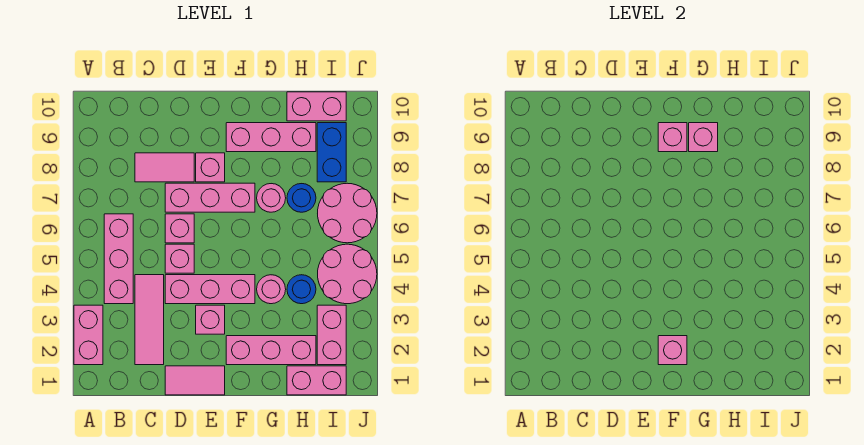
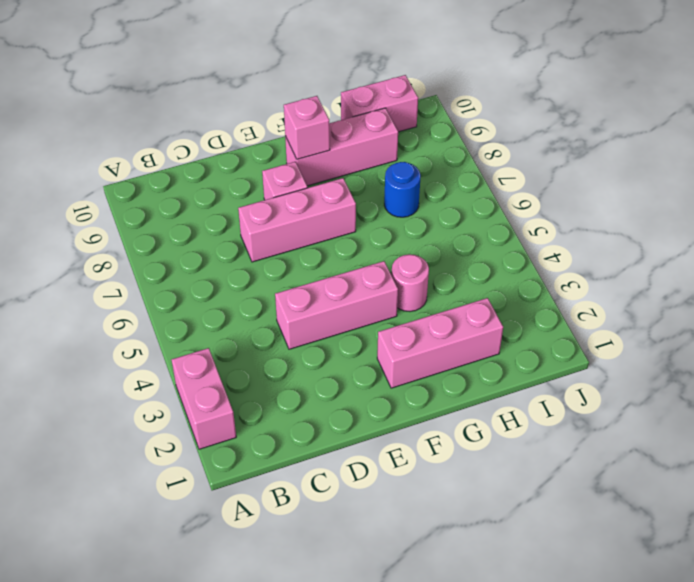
none -> pink 1x3 brick [104,214,133,304]
none -> pink 1x3 tile [135,275,164,365]
none -> pink 1x2 tile [135,153,194,182]

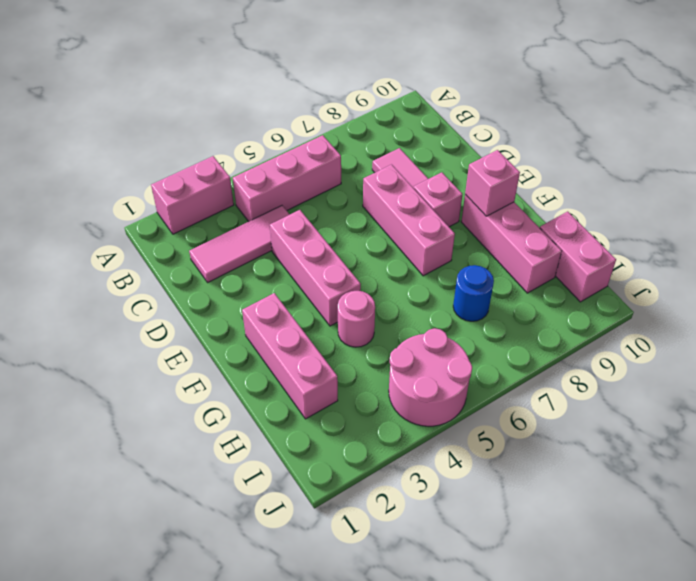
none -> pink 1x2 tile [165,366,225,395]
none -> pink 1x1 brick [165,244,194,273]
none -> pink 1x1 brick [165,214,194,243]

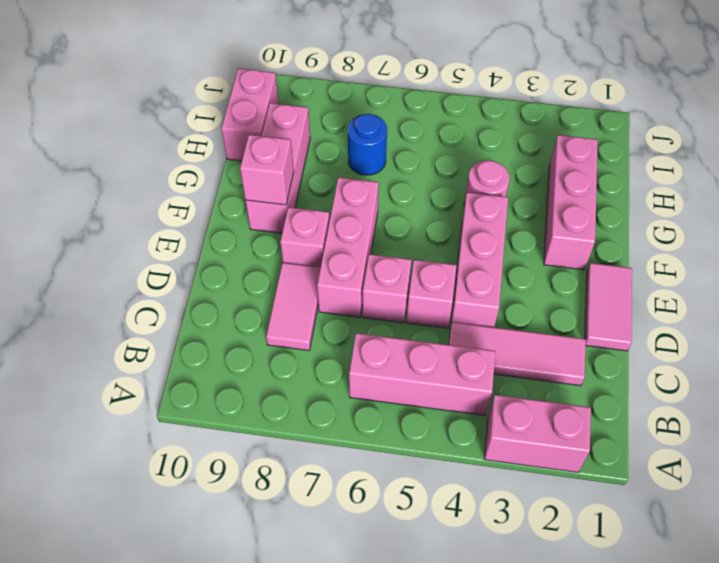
none -> pink 1x1 brick [196,305,225,334]
none -> pink 1x1 round brick [257,184,286,212]
none -> pink 1x2 brick [287,366,346,395]

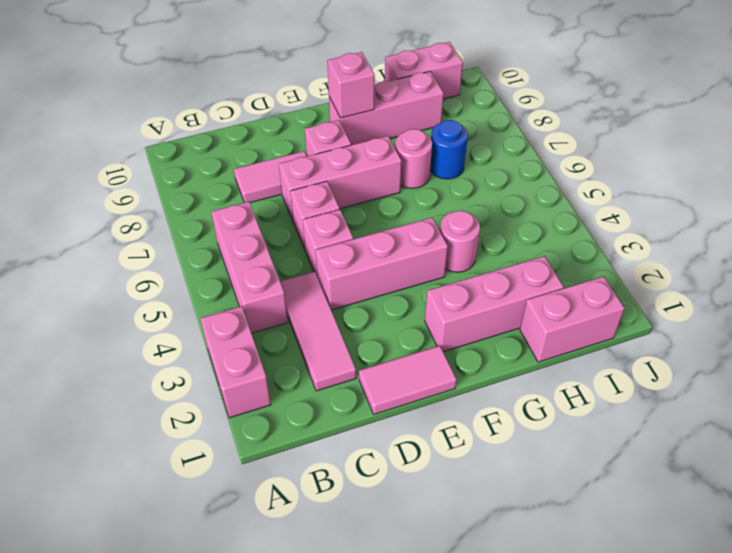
none -> pink 1x1 brick [196,305,225,334]
none -> blue 1x1 round brick [287,275,316,304]
none -> pink 1x2 brick [317,305,346,365]

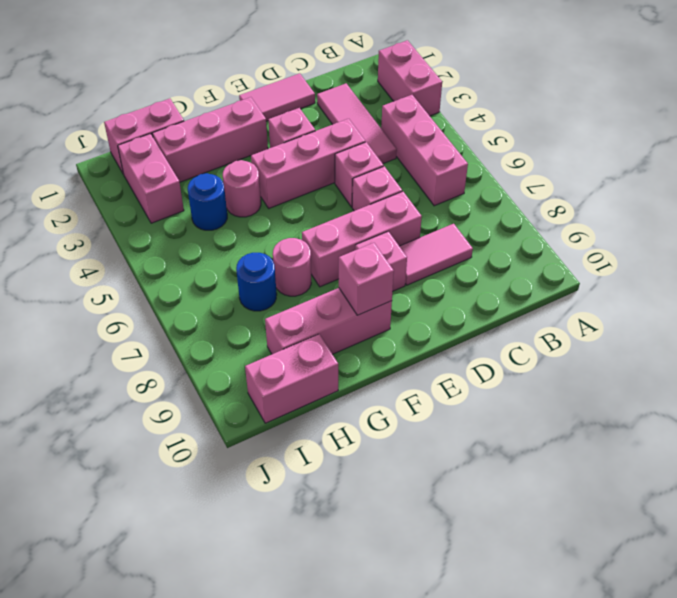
none -> pink 2x2 round brick [318,244,377,304]
none -> pink 2x2 round brick [318,183,377,243]
none -> blue 1x2 brick [317,123,346,182]

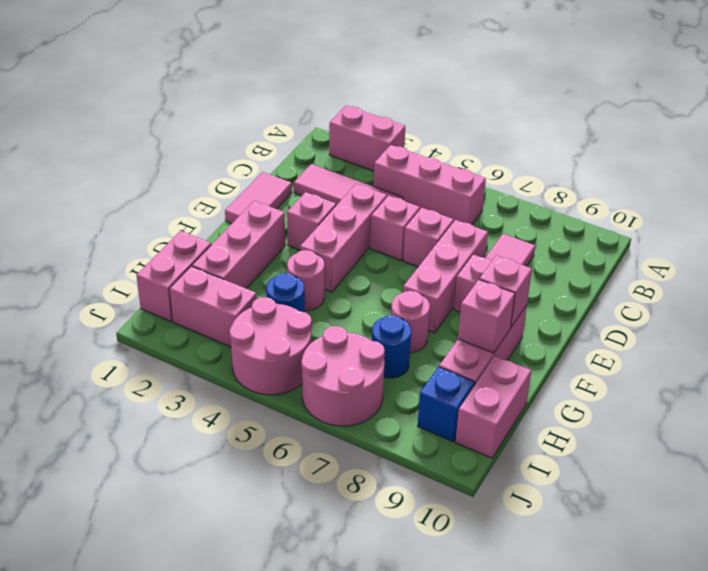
blue 1x1 brick [418,367,475,442] -> blue 1x2 brick [317,123,346,182]
none -> pink 1x1 brick [658,336,687,365]

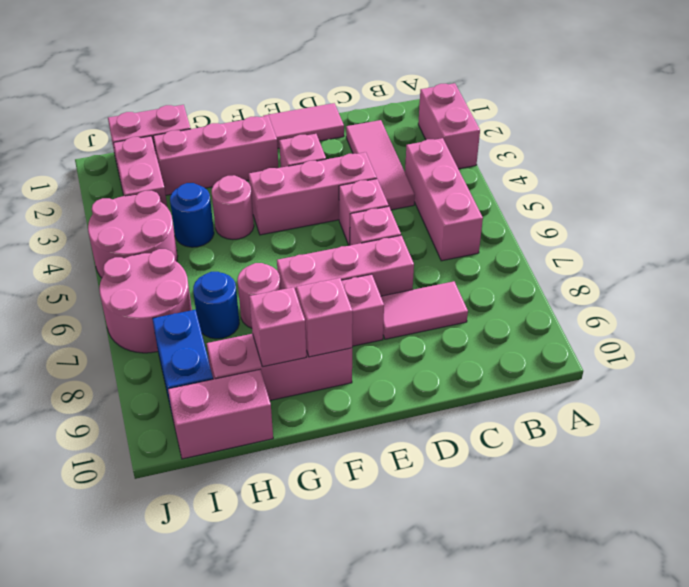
none -> pink 1x1 brick [658,336,687,365]

